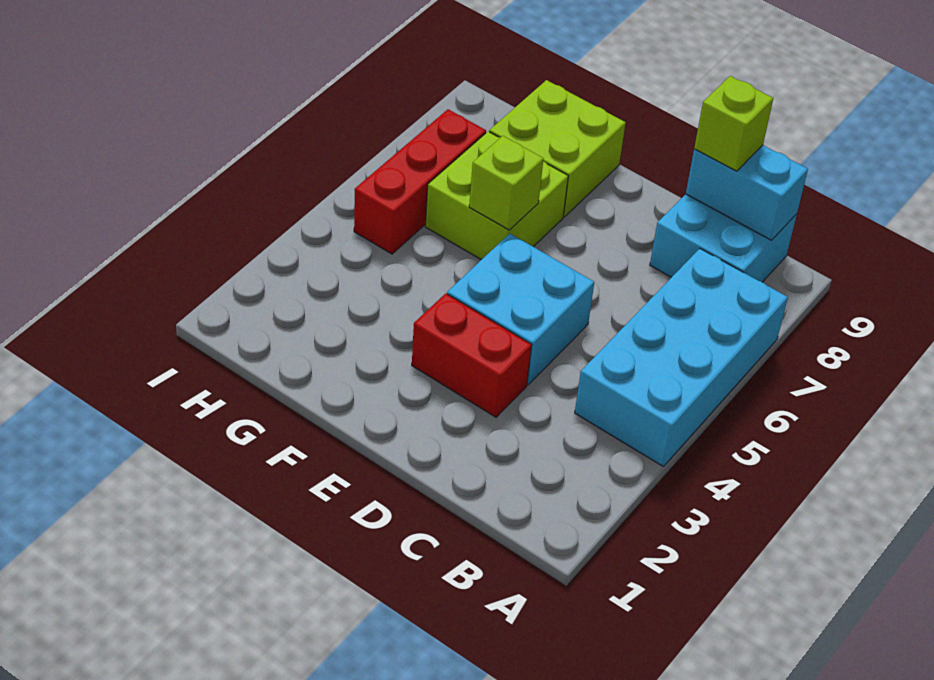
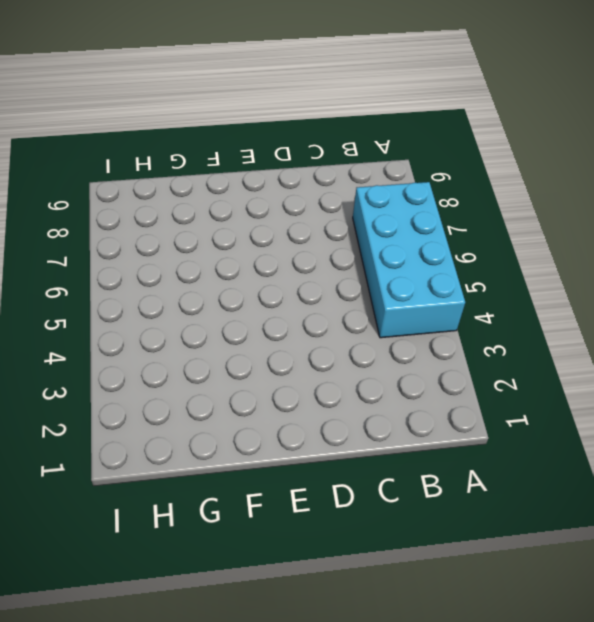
none -> cyan 2x2 brick [650,194,797,282]
none -> red 1x2 brick [412,293,532,417]

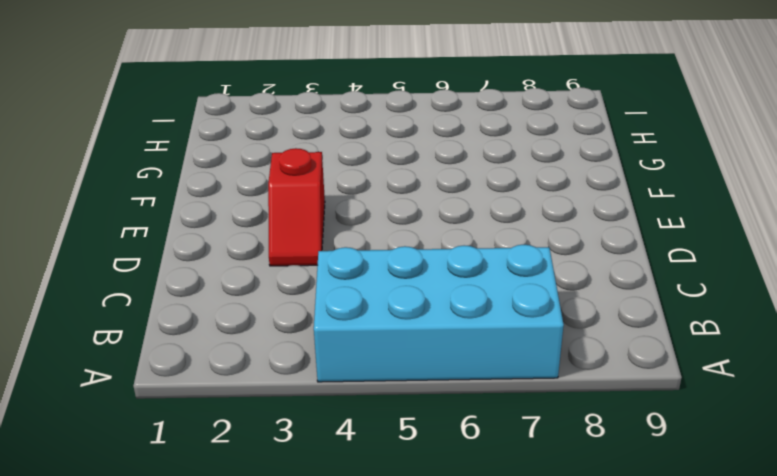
red 1x2 slope [268,148,325,266] -> red 1x2 brick [412,293,532,417]
none -> cyan 2x2 brick [650,194,797,282]
none -> cyan 2x2 brick [447,234,594,385]

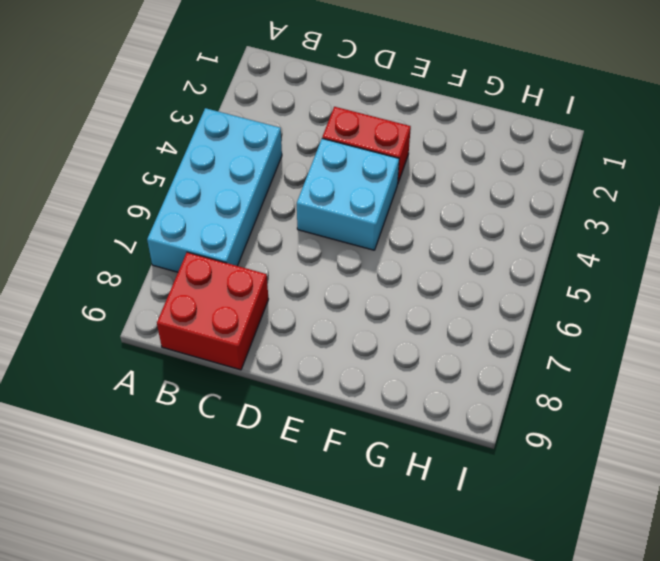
red 2x2 brick [157,252,268,370] -> cyan 2x2 brick [650,194,797,282]
none -> lime 2x2 brick [426,131,568,260]
none -> lime 2x2 brick [489,80,626,217]

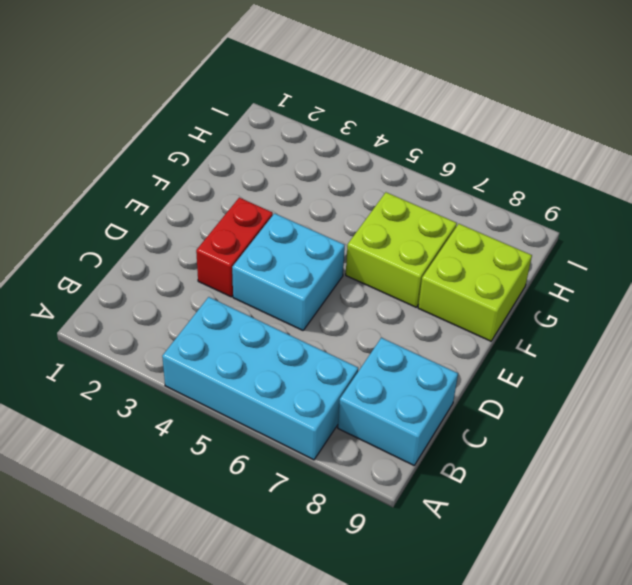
none -> red 1x3 brick [354,109,486,254]
none -> cyan 1x2 brick [686,145,808,240]

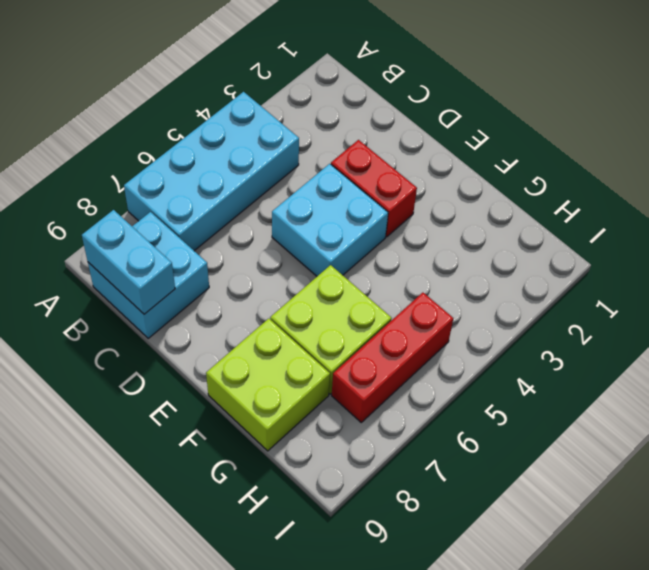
none -> lime 1x1 brick [469,136,544,230]
none -> lime 1x1 brick [694,76,773,171]

